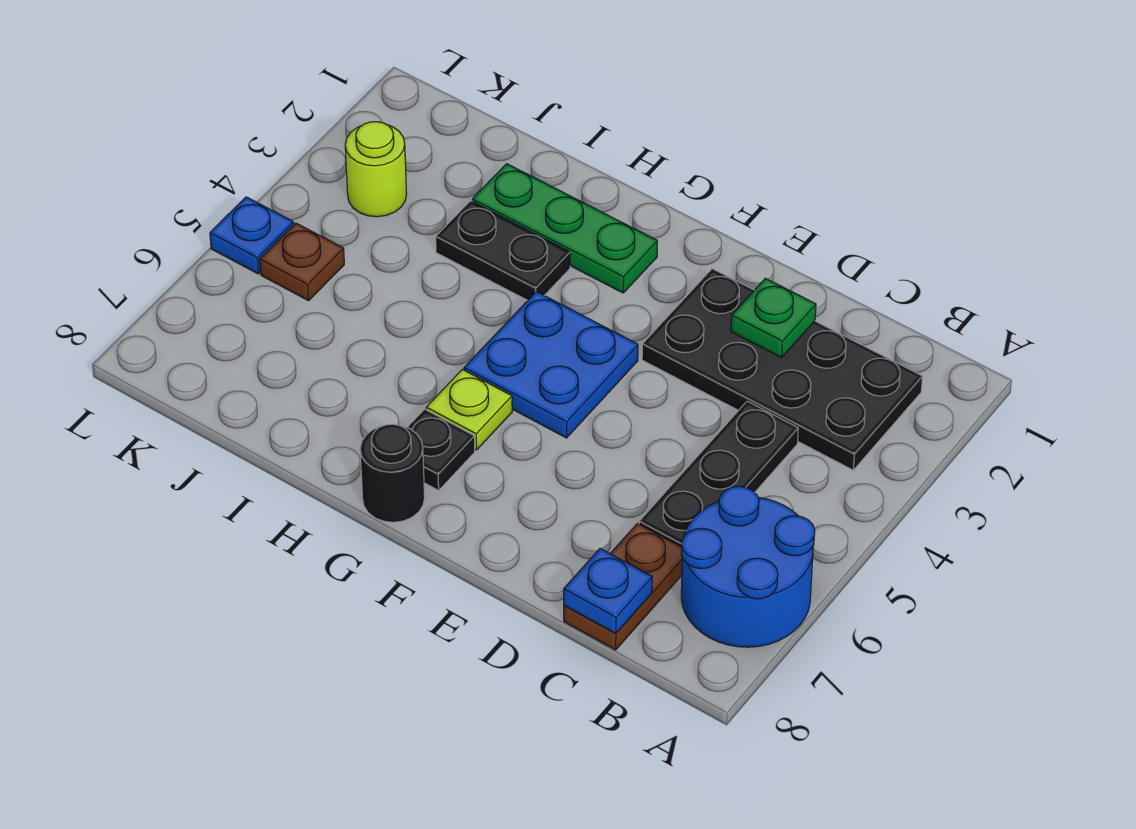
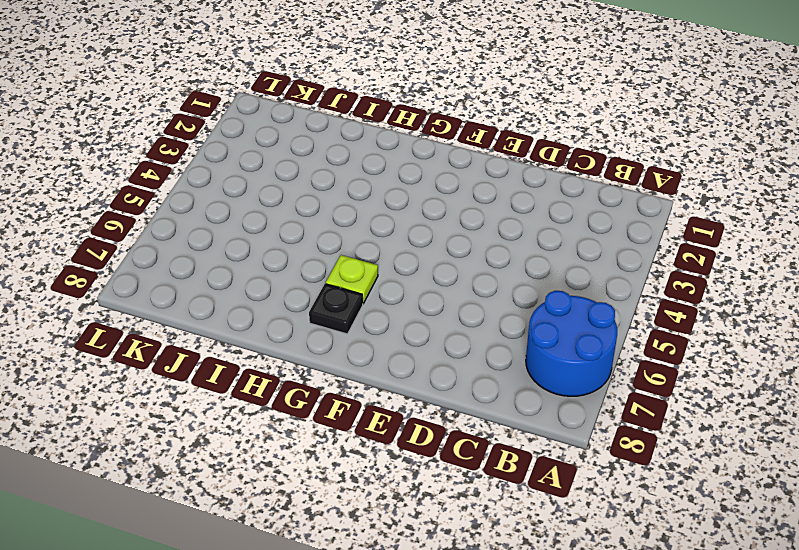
none -> black 2x4 plate [642,269,923,470]
none -> black 1x3 plate [639,401,798,547]
none -> brown 1x2 plate [564,523,682,650]

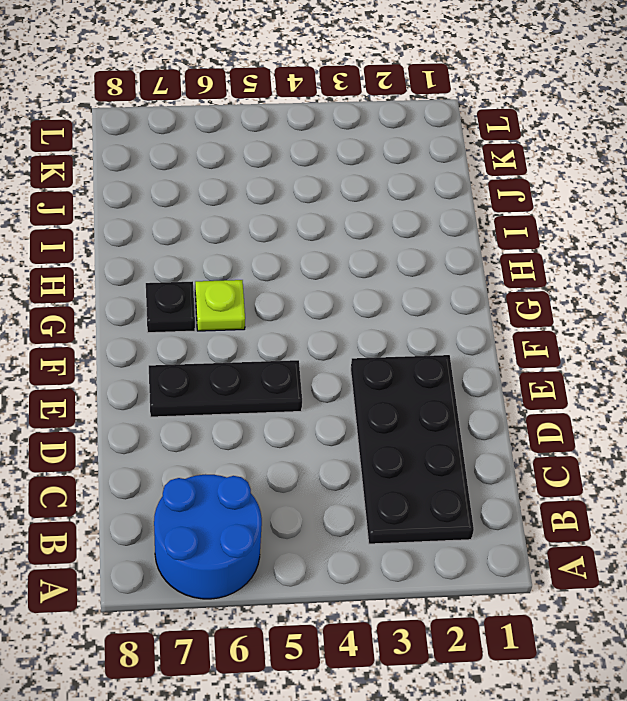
black 1x3 plate [149,360,302,417] -> black 1x3 plate moved to [639,401,798,547]
none -> brown 1x2 plate [564,523,682,650]
none -> blue 2x2 plate [464,292,638,438]
none -> green 1x3 plate [472,164,657,293]

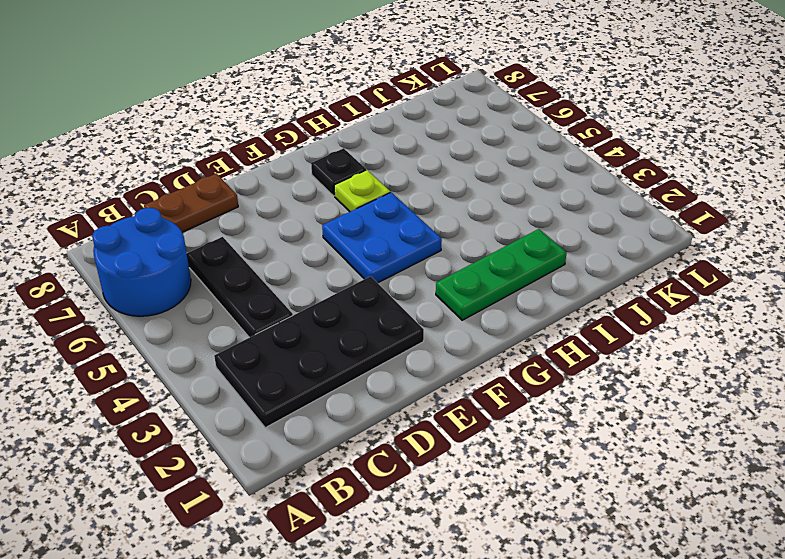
brown 1x2 plate [144,173,238,232] -> brown 1x2 plate turned to [564,523,682,650]
none -> black 1x1 round brick [360,424,425,522]
none -> black 1x2 plate [436,201,570,300]
none -> lime 1x1 round brick [345,122,407,217]

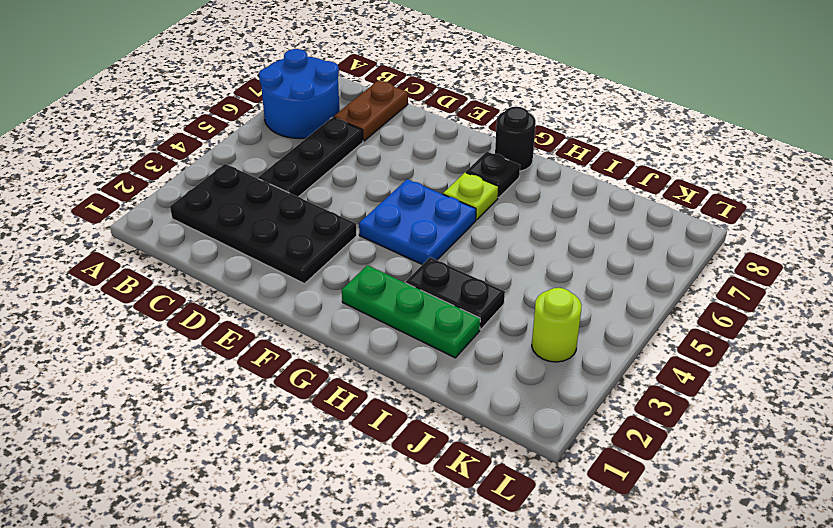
none -> brown 1x1 plate [260,223,344,301]
none -> blue 1x1 plate [210,197,294,274]
none -> blue 1x1 plate [564,549,652,633]

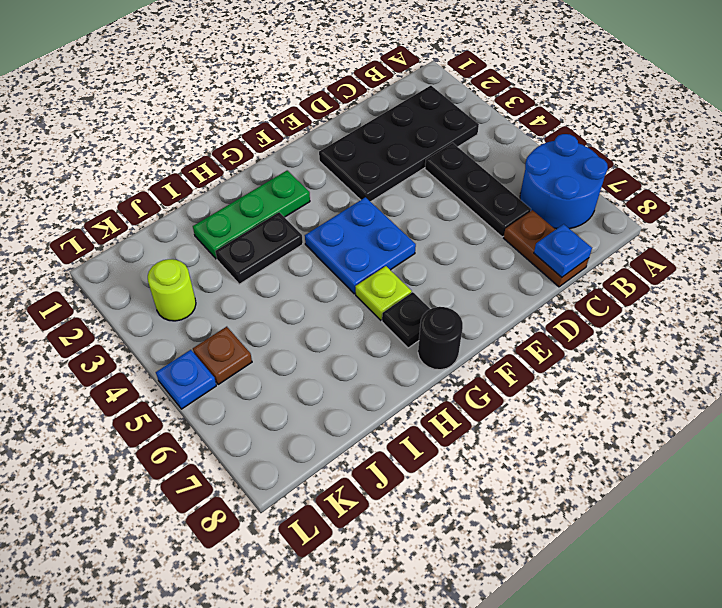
none -> green 1x1 plate [731,278,816,357]

